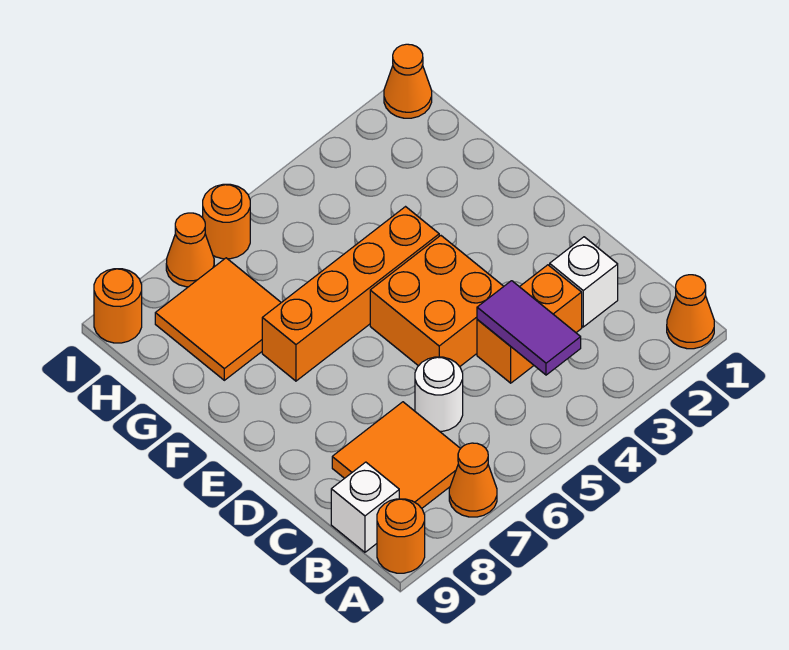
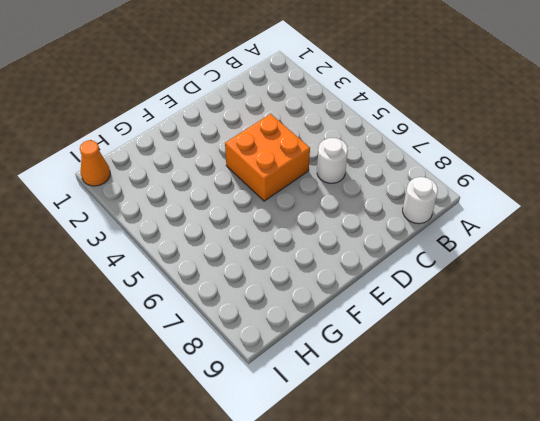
white 1x1 round brick [403,177,438,224] -> white 1x1 brick [331,462,399,552]
none -> orange 1x1 cone [667,275,714,349]
none -> orange 1x1 cone [449,443,497,517]
none -> orange 1x1 round brick [377,499,425,573]

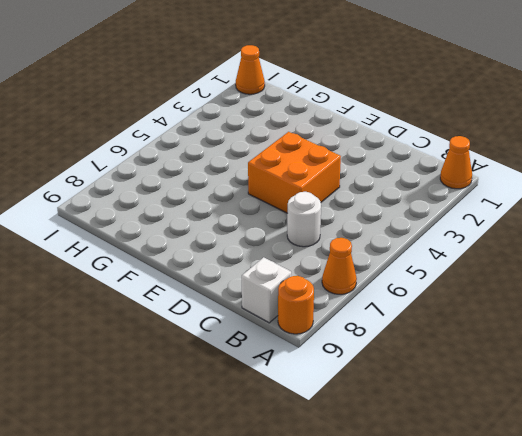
none -> orange 2x2 tile [332,402,461,508]
none -> white 1x1 brick [550,237,618,327]
none -> orange 1x2 brick [477,265,582,383]

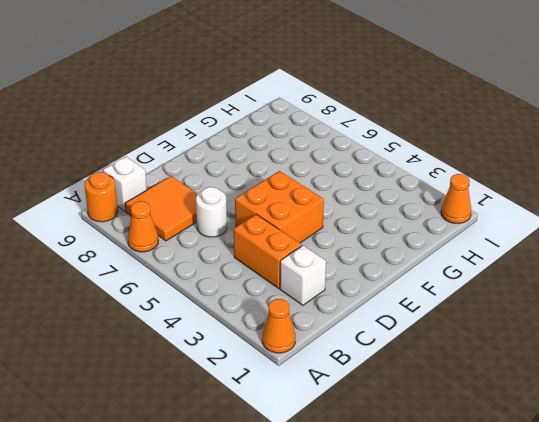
none -> orange 1x4 brick [262,207,439,381]
none -> orange 2x2 tile [155,258,281,380]
none -> orange 1x1 round brick [203,184,250,259]

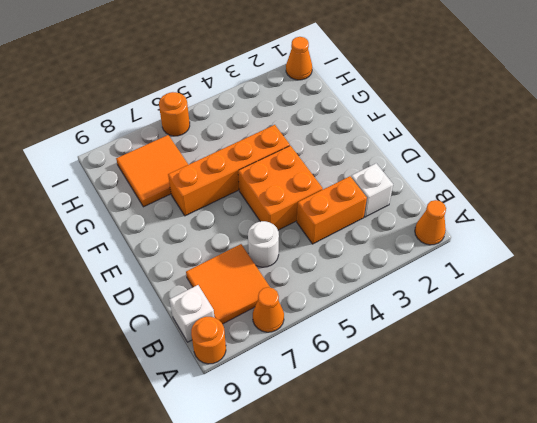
none -> orange 1x1 cone [166,213,214,287]
none -> orange 1x1 round brick [94,269,142,343]
none -> purple 1x2 tile [477,281,581,375]

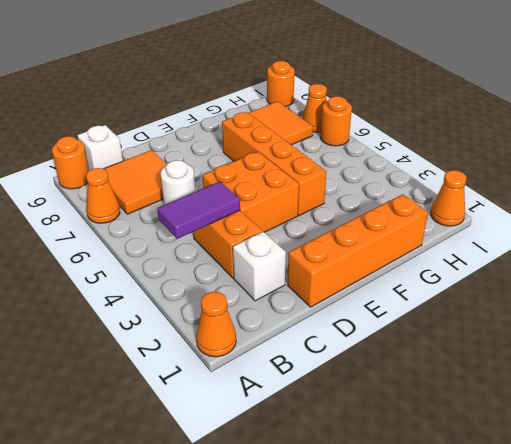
orange 1x4 brick [288,194,428,307] -> none

